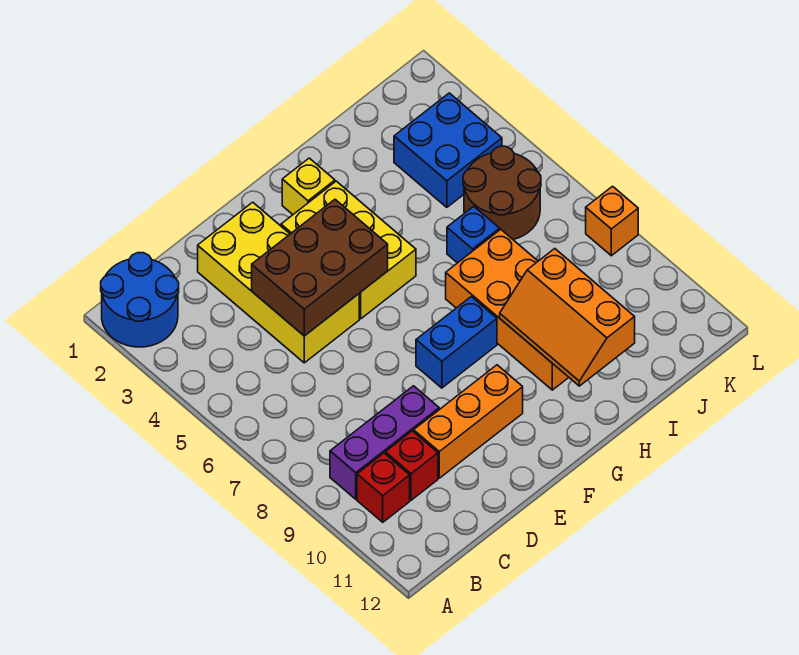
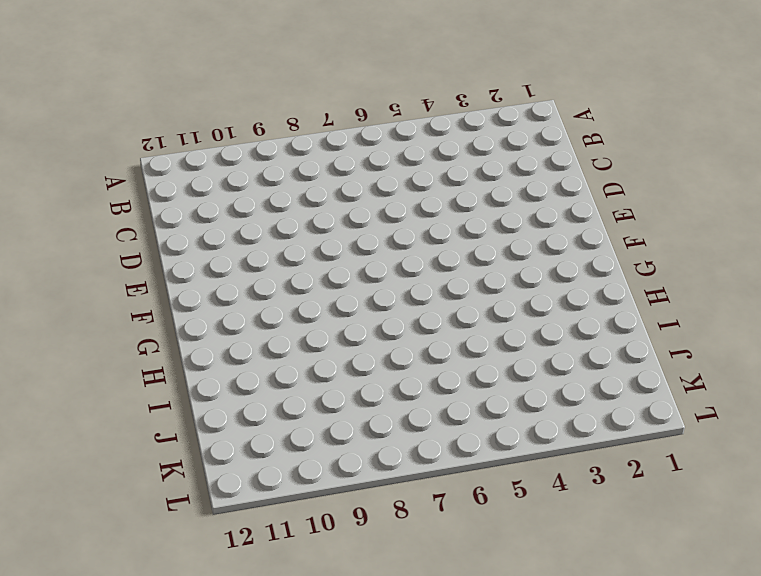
none -> blue 2x2 round brick [101,253,179,347]
none -> purple 1x3 brick [330,386,439,499]
none -> red 1x1 brick [357,453,410,522]

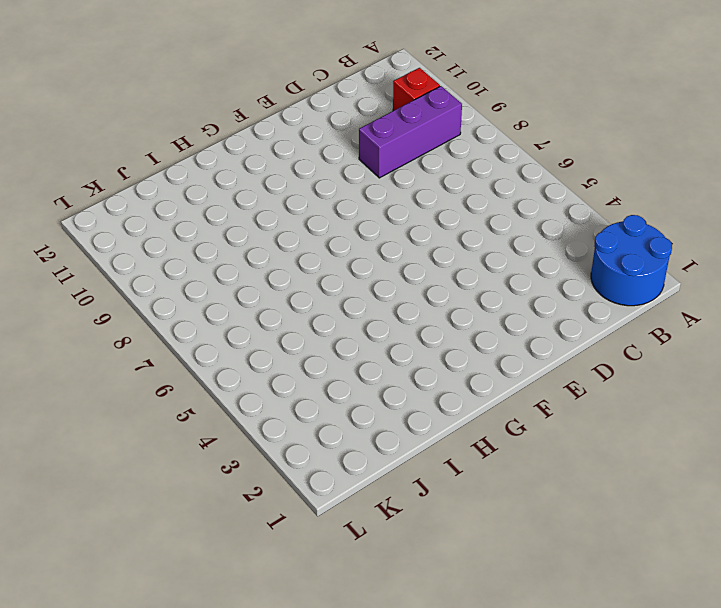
none -> red 1x1 brick [385,431,438,500]
none -> yellow 2x4 brick [198,202,359,363]
none -> orange 1x3 brick [414,365,523,478]

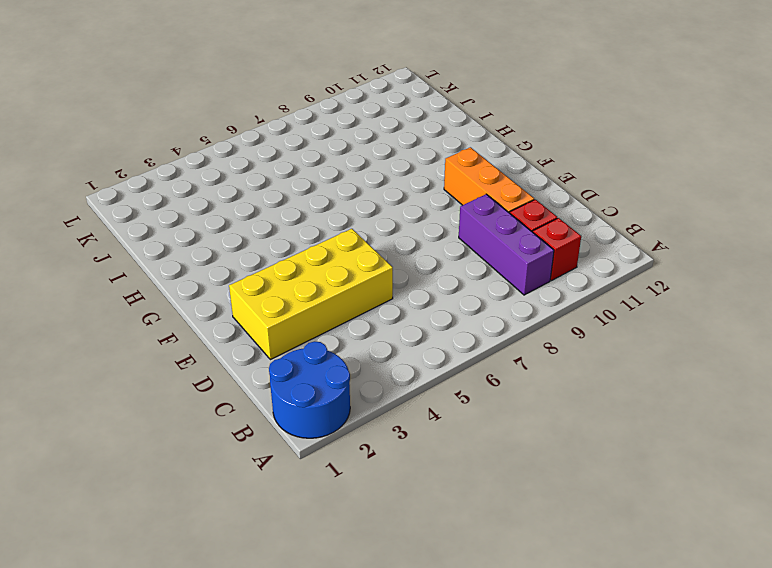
none -> yellow 2x3 brick [281,181,416,319]
none -> blue 1x2 brick [416,297,497,388]
none -> yellow 1x1 brick [282,158,335,214]

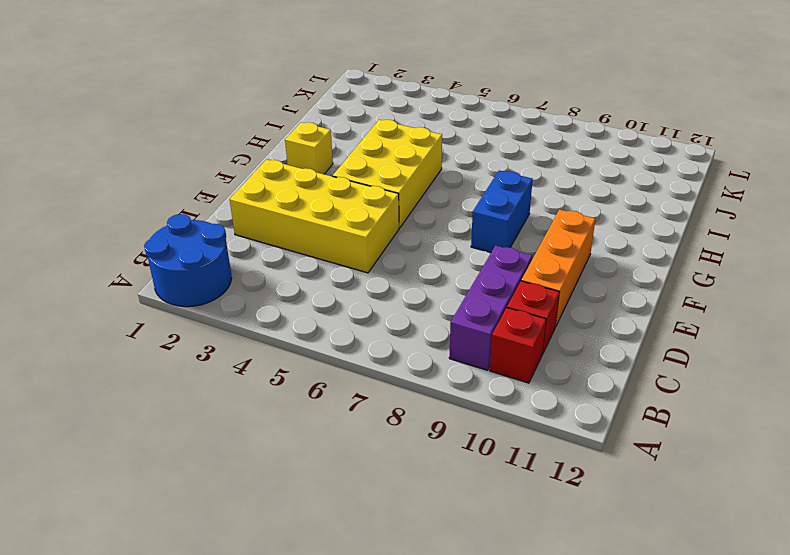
yellow 2x3 brick [333,120,442,228] -> yellow 2x3 brick turned to [281,181,416,319]
none -> orange 2x4 brick [446,229,569,390]
none -> blue 1x1 brick [447,206,500,263]
none -> blue 2x2 brick [394,93,502,207]

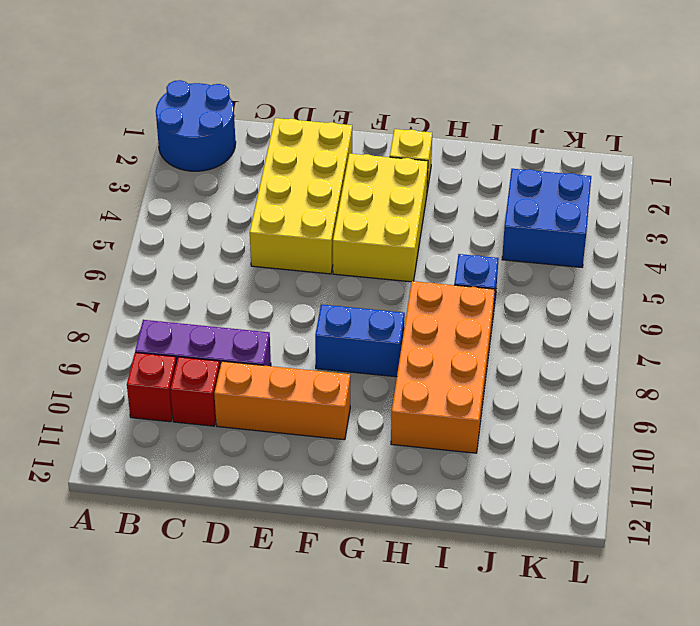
none -> brown 2x2 round brick [463,146,541,240]
none -> orange 1x1 brick [586,186,638,256]
none -> brown 2x3 brick [252,200,388,336]

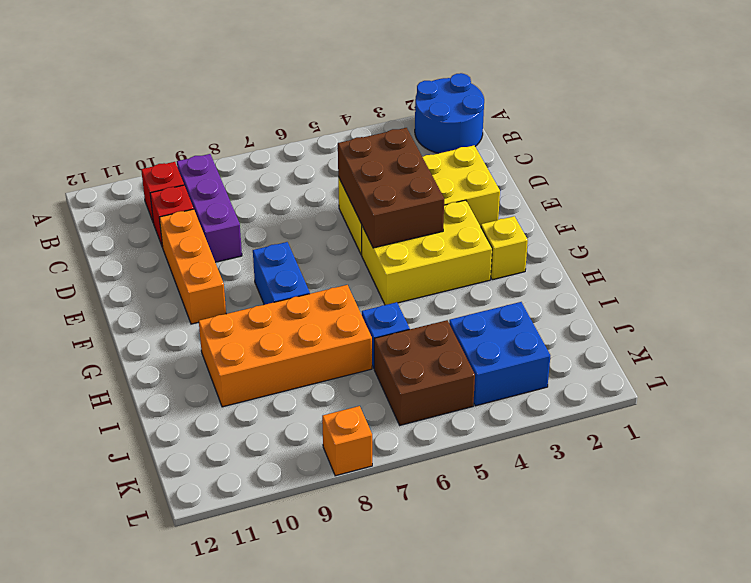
brown 2x2 brick [374,320,475,425] -> brown 2x2 round brick [463,146,541,240]
none -> orange 2x3 slope [500,249,635,386]

